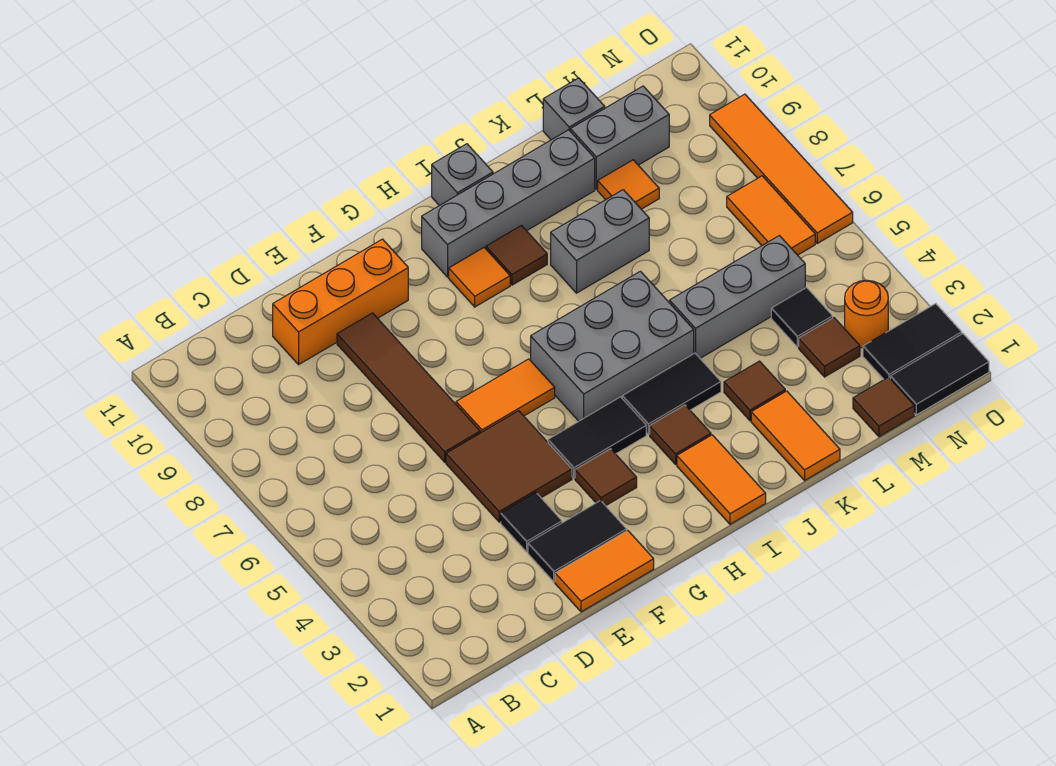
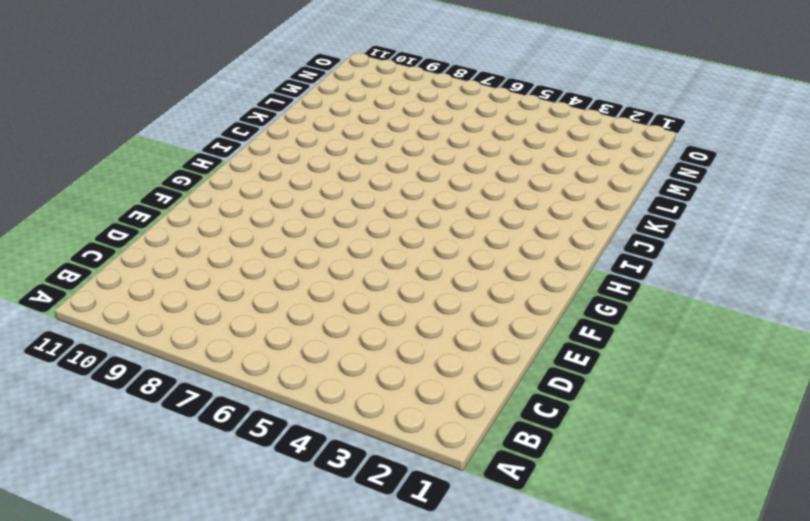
none -> orange 1x3 brick [273,239,408,364]
none -> orange 1x2 tile [555,530,654,612]
none -> black 1x2 tile [528,501,627,582]
none -> black 1x1 tile [501,493,562,552]

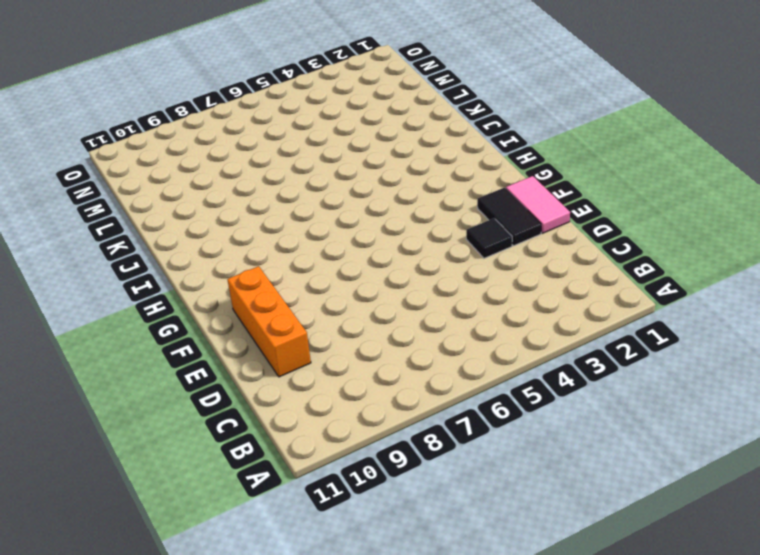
pink 1x2 tile [506,176,570,233] -> orange 1x2 tile [555,530,654,612]
none -> brown 2x2 tile [446,411,572,522]
none -> brown 1x4 tile [337,313,480,462]
none -> orange 1x2 tile [456,359,555,433]
none -> brown 1x1 tile [575,449,637,506]

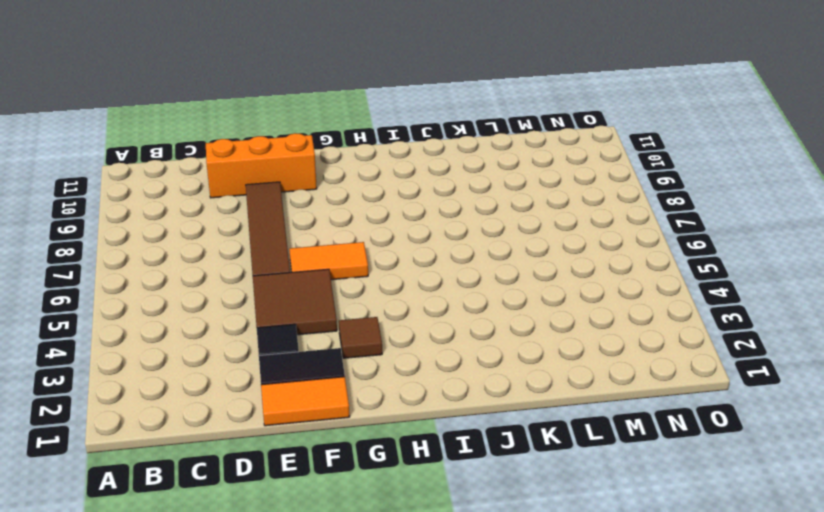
none -> black 1x2 tile [548,397,646,478]
none -> grey 2x3 brick [531,271,694,421]
none -> orange 1x1 tile [449,248,510,307]
none -> grey 1x4 brick [422,130,595,277]

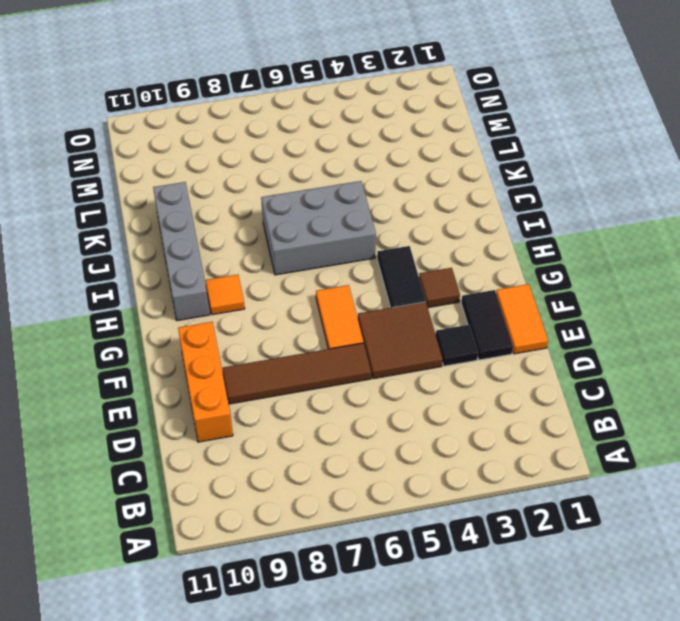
grey 2x3 brick [261,181,376,275] -> grey 2x3 brick turned to [531,271,694,421]
none -> orange 1x2 tile [677,435,766,524]
none -> brown 1x1 tile [650,405,711,464]
none -> black 1x2 tile [622,353,721,435]
none -> brown 1x1 tile [486,226,547,285]

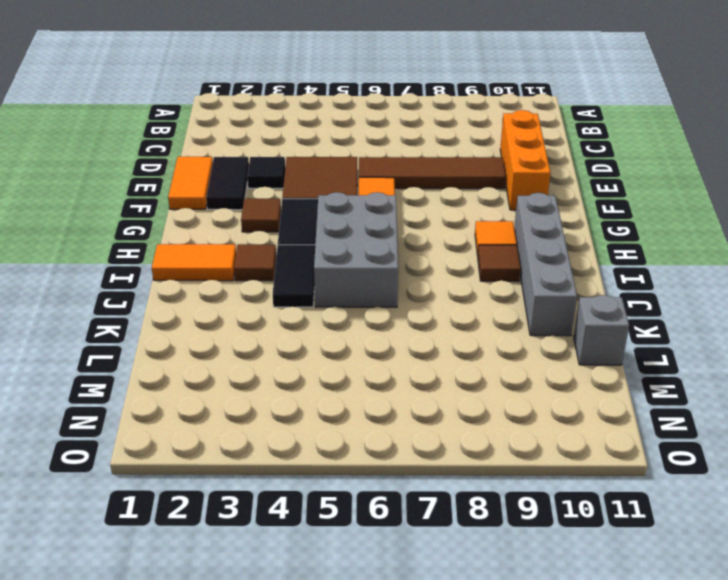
none -> grey 1x1 brick [432,144,493,206]
none -> grey 1x2 brick [551,190,649,293]
none -> orange 1x2 tile [751,391,840,480]
none -> brown 1x1 tile [724,361,785,421]

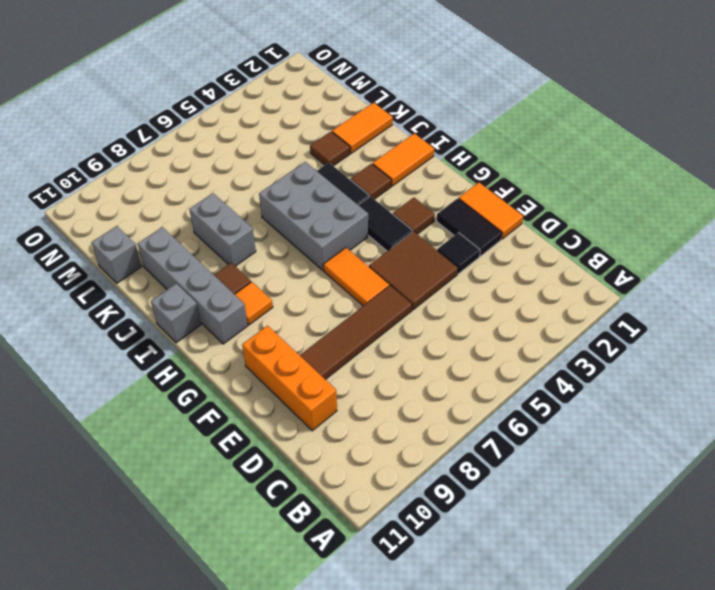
none -> grey 1x3 brick [670,236,805,358]
none -> orange 1x1 tile [598,160,659,209]
none -> grey 1x2 brick [571,86,669,190]
none -> brown 1x1 tile [853,377,914,437]

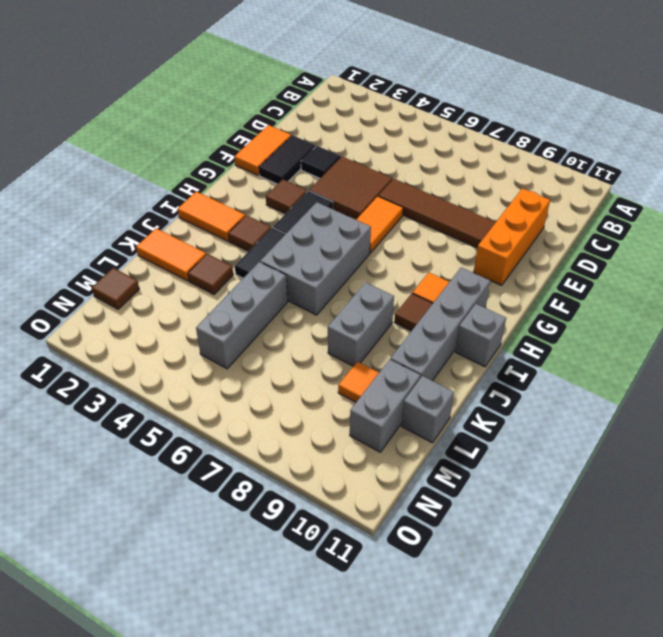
none -> brown 1x1 tile [799,318,860,377]
none -> black 1x1 tile [771,287,833,347]
none -> black 1x2 tile [890,334,989,415]
none -> black 1x2 tile [863,304,962,379]

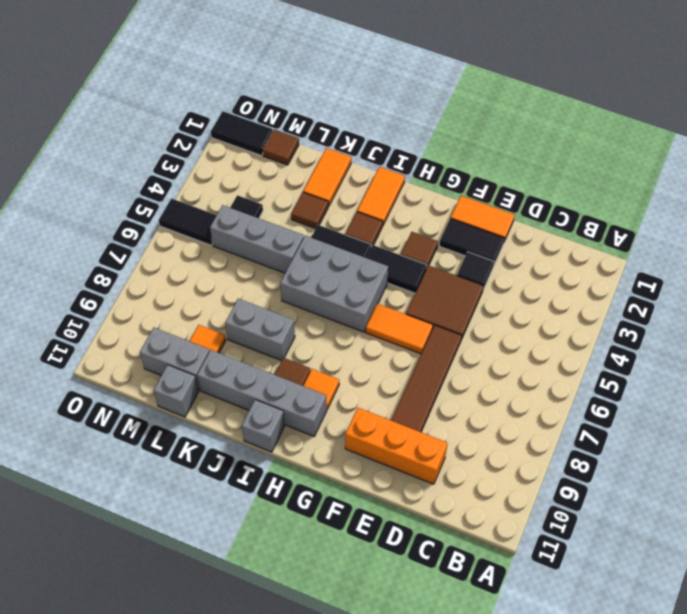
black 1x2 tile [159,198,217,245] -> black 1x2 tile moved to [863,304,962,379]
none -> brown 1x1 tile [799,318,860,377]
none -> orange 1x1 round brick [845,280,888,348]
none -> orange 1x2 tile [727,176,815,255]
none -> orange 1x4 tile [710,94,853,243]

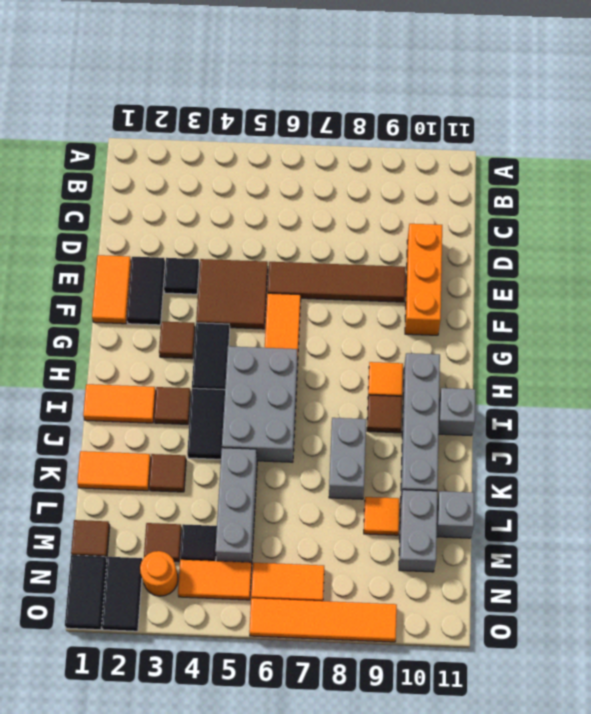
orange 1x2 tile [178,560,252,600] -> none

